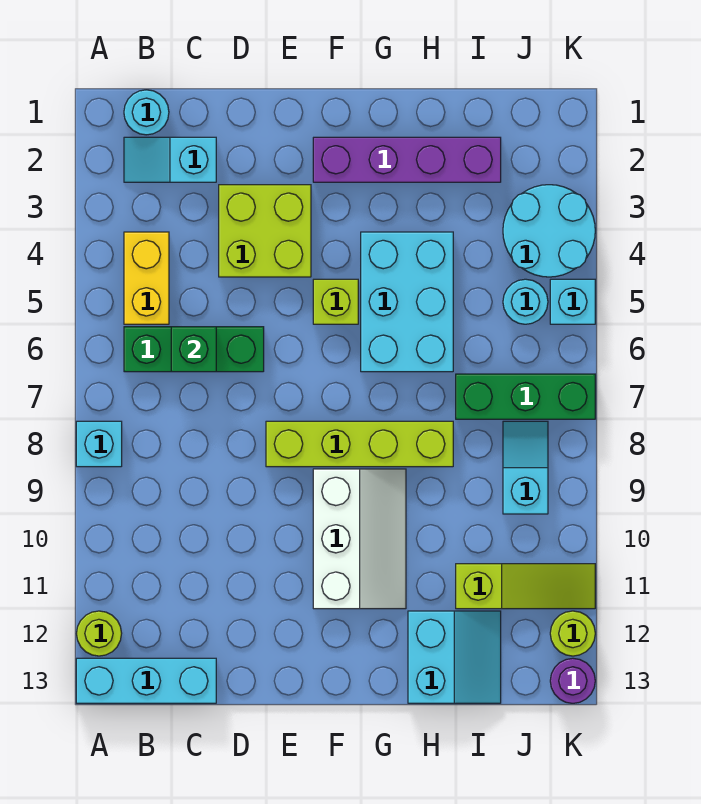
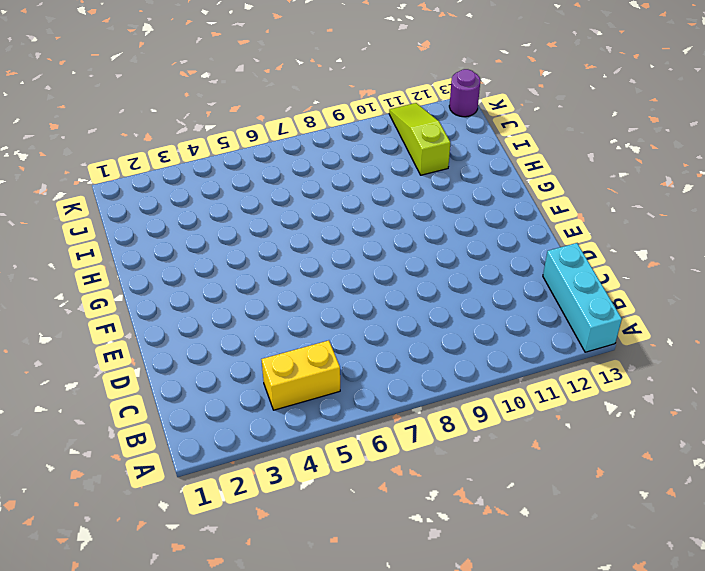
none -> cyan 1x1 brick [76,421,122,467]
none -> lime 1x1 round brick [76,611,122,656]
none -> cyan 1x1 round brick [124,90,169,135]

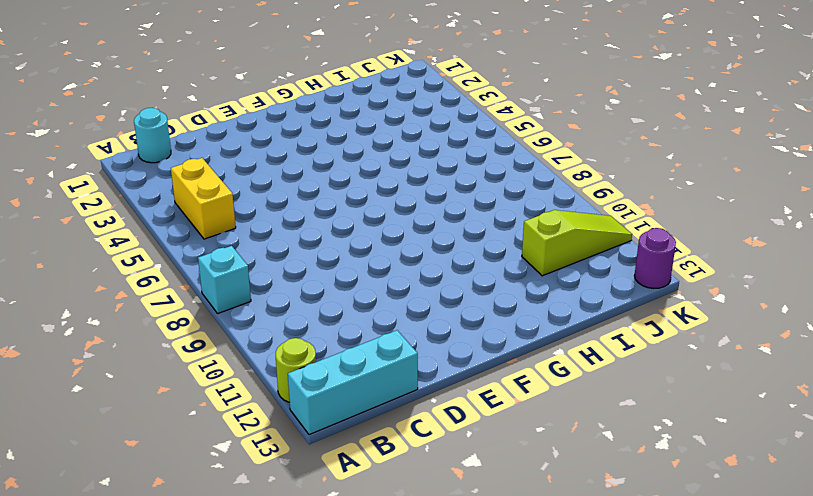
none -> cyan 1x2 slope [124,137,216,182]
none -> green 1x3 brick [124,327,264,372]
none -> lime 2x2 brick [219,185,311,277]

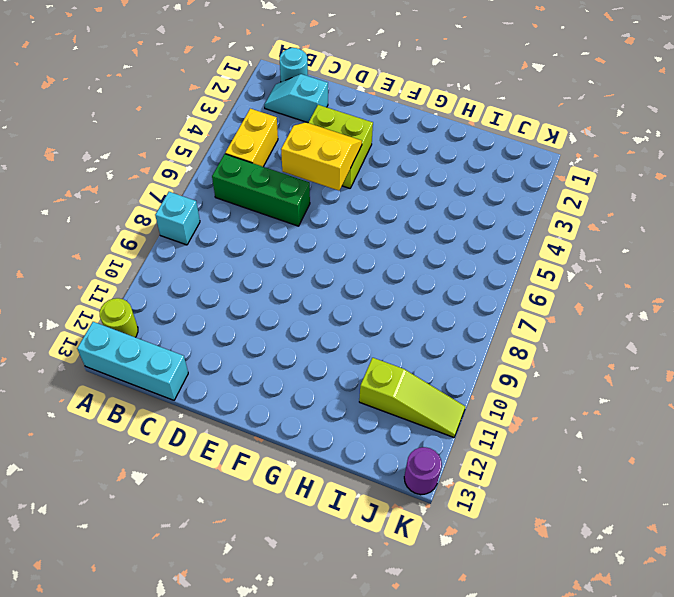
yellow 2x2 slope [281,122,362,191] -> none
none -> lime 1x4 brick [266,421,453,467]
none -> purple 1x4 brick [313,137,501,182]
none -> lime 1x1 brick [313,279,358,324]

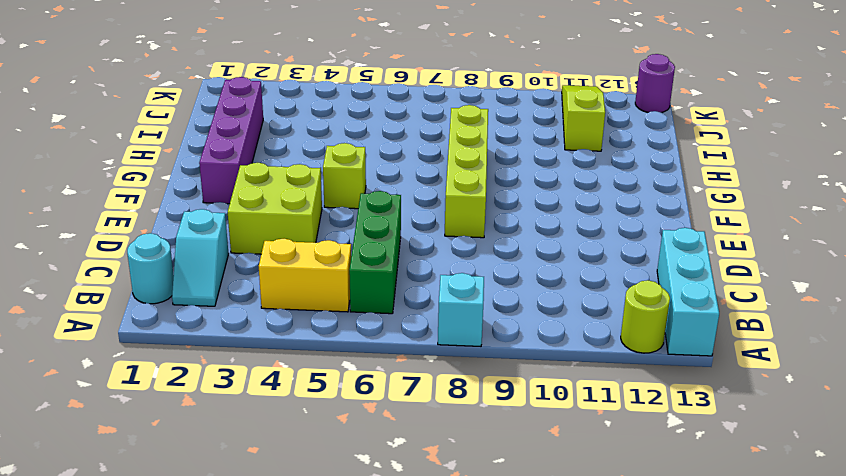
none -> white 2x3 slope [313,469,406,609]
none -> cyan 2x3 brick [361,232,453,372]
none -> cyan 2x2 slope [408,611,501,703]

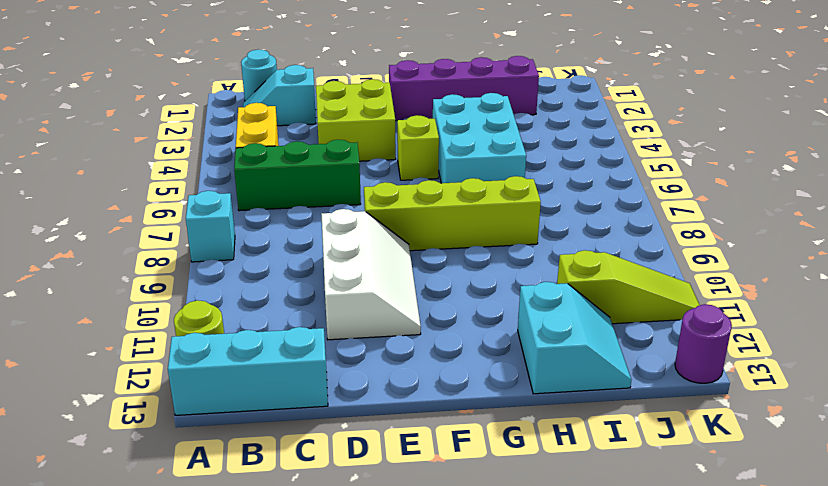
white 2x3 slope [321,209,421,340] -> white 2x3 slope moved to [313,469,406,609]
none -> green 1x3 brick [456,374,595,419]
none -> cyan 2x2 round brick [503,185,595,277]
none -> cyan 1x1 round brick [503,279,548,324]

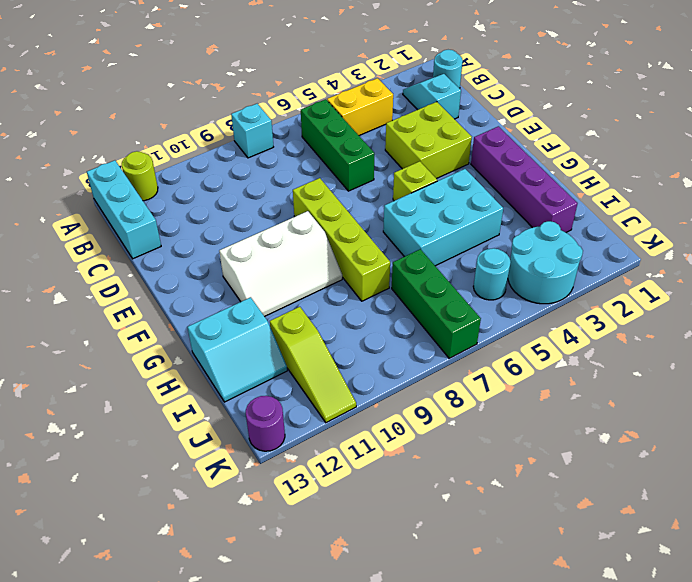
none -> cyan 1x2 slope [503,421,548,514]
none -> cyan 1x1 brick [550,279,595,324]
none -> lime 1x1 round brick [550,611,595,656]

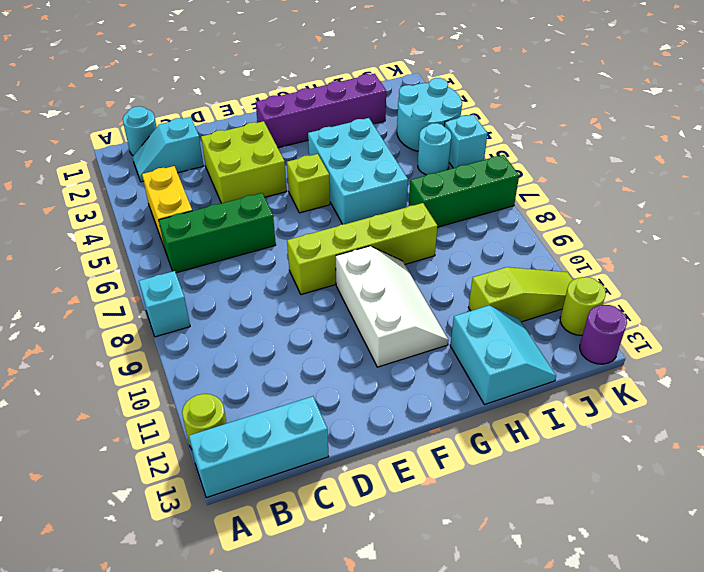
none -> cyan 1x2 slope [503,421,548,514]
none -> green 1x1 brick [171,327,216,372]

